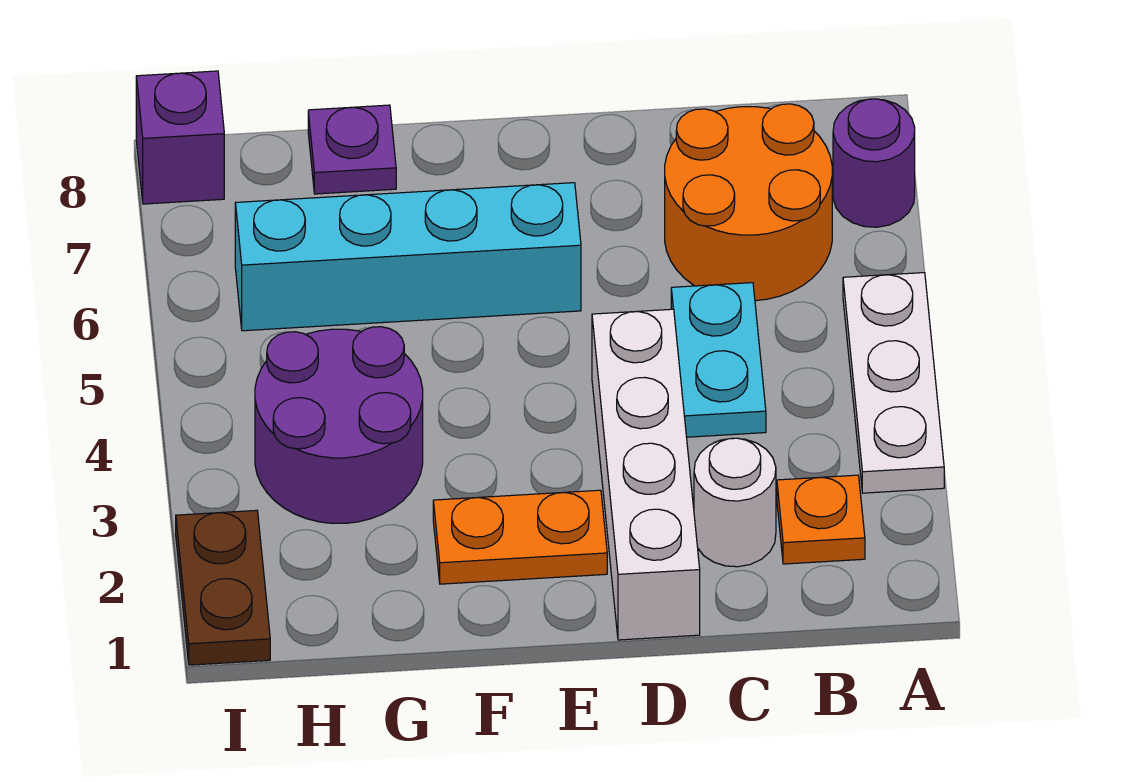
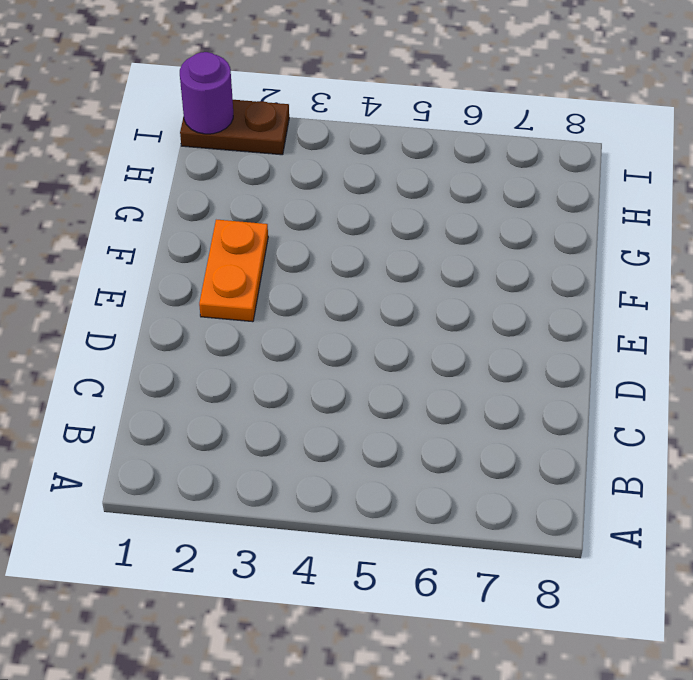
purple 1x1 round brick [180,52,233,134] -> purple 1x1 round brick moved to [833,99,915,227]
none -> white 1x3 plate [843,273,944,493]
none -> orange 1x1 plate [777,475,865,564]
none -> orange 2x2 round brick [665,104,832,301]

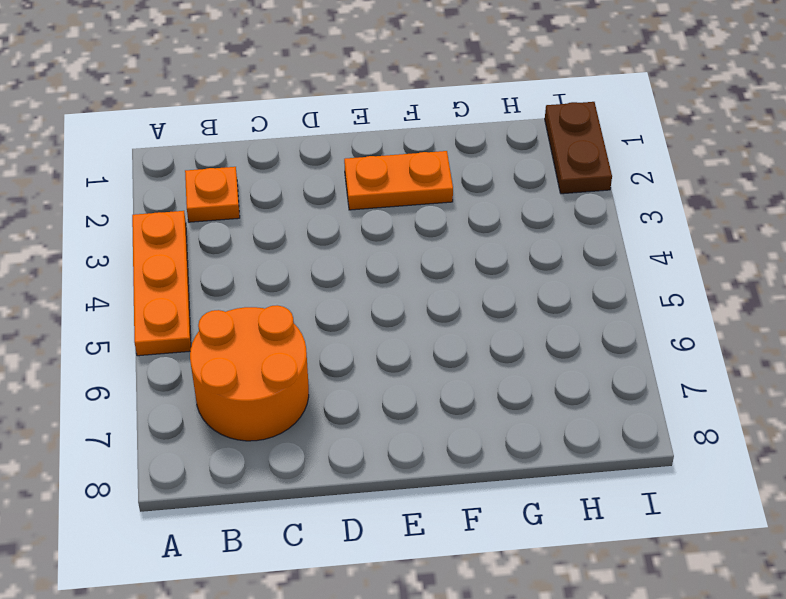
orange 1x3 plate [132,211,191,356] -> white 1x3 plate [843,273,944,493]
none -> purple 1x1 round brick [833,99,915,227]
none -> white 1x1 round brick [694,438,776,567]
none -> cyan 1x2 plate [671,283,766,437]

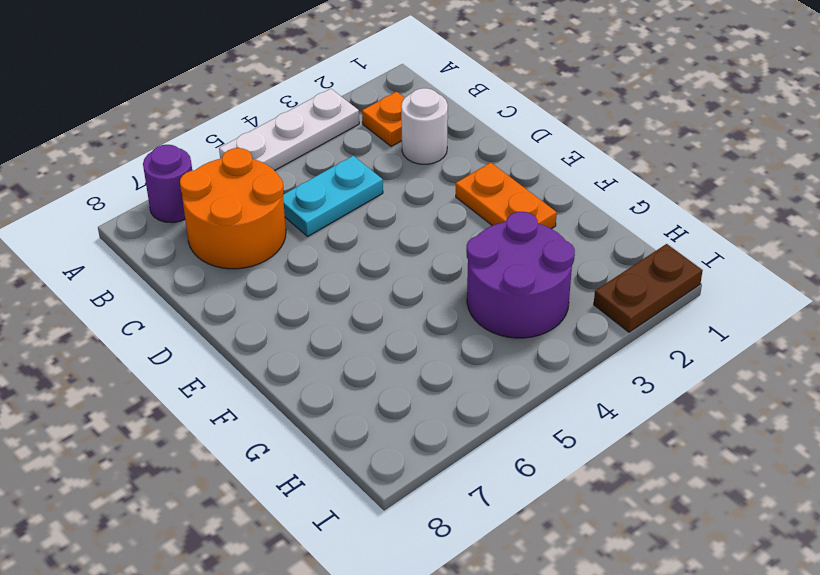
none -> white 1x4 brick [592,309,700,640]
none -> cyan 1x4 brick [235,183,581,331]
none -> purple 1x1 plate [308,105,396,194]

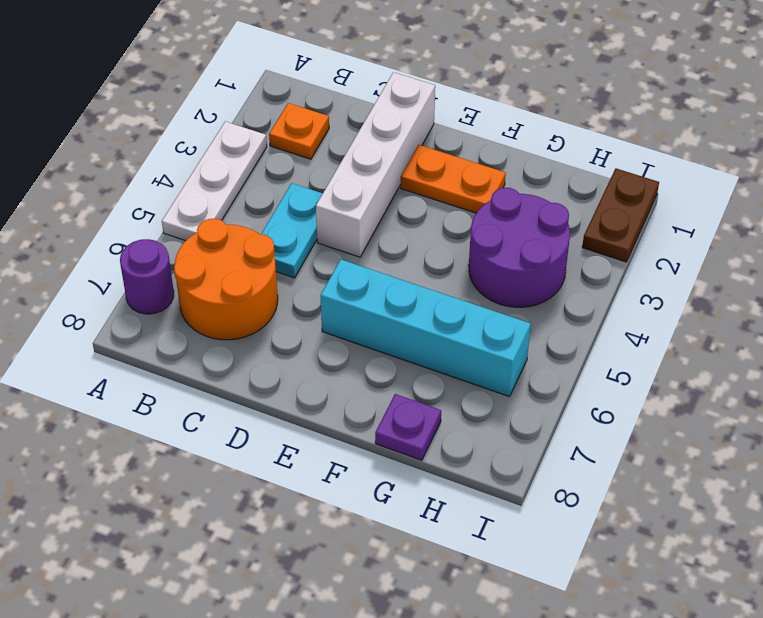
none -> white 1x1 round brick [694,438,776,567]
none -> purple 1x1 brick [136,71,224,204]

